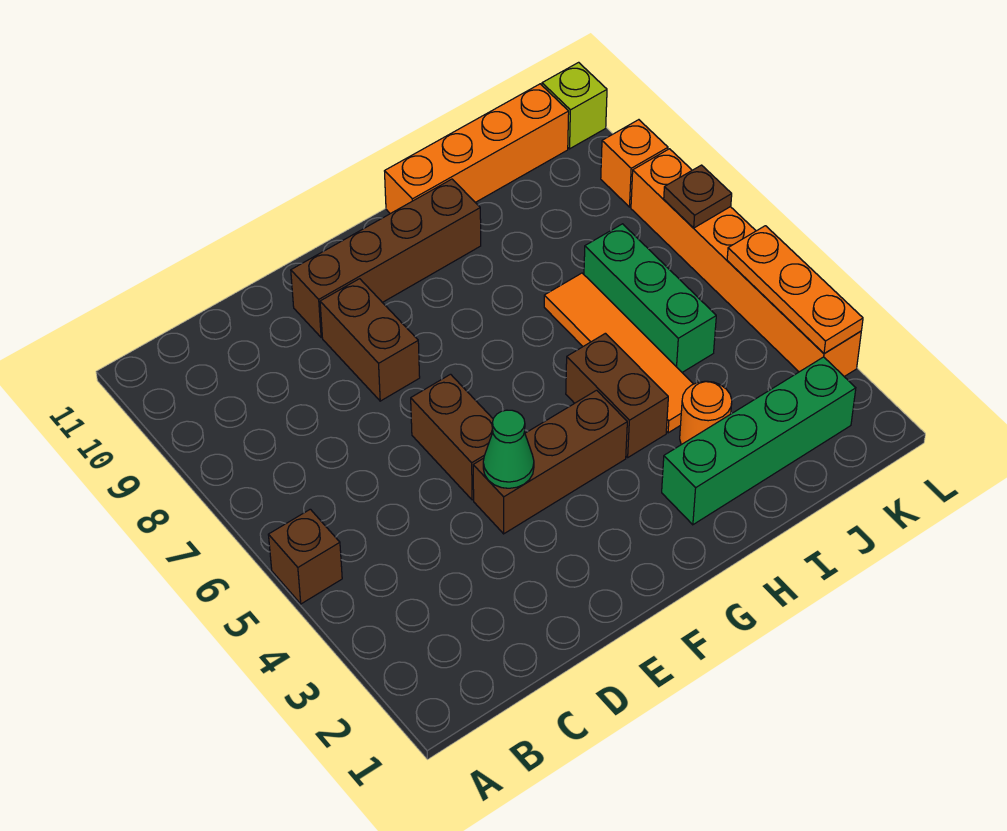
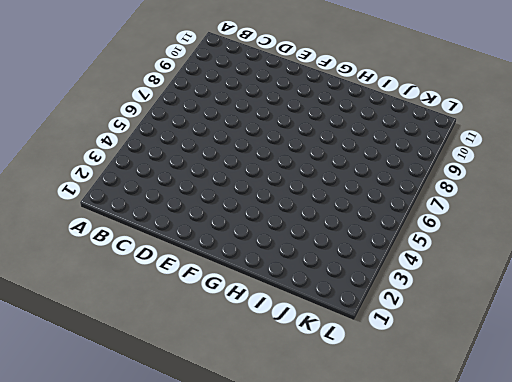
none -> brown 1x1 brick [268,509,342,604]
none -> brown 1x3 brick [473,390,627,534]
none -> brown 1x2 brick [411,374,493,500]

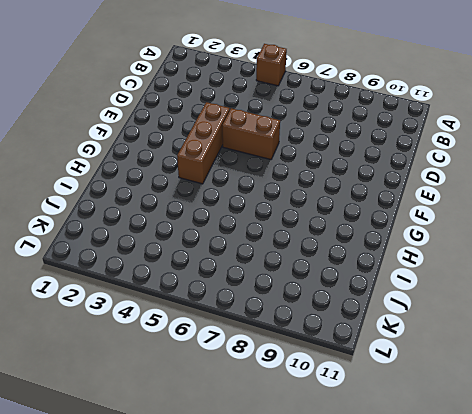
none -> brown 1x2 brick [320,279,420,401]
none -> brown 1x4 brick [291,179,481,338]
none -> green 1x4 brick [662,357,856,525]

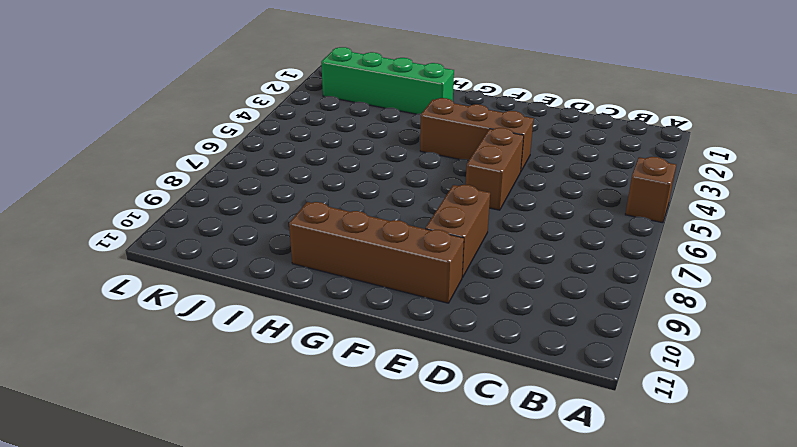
none -> brown 1x2 brick [566,333,668,457]
none -> orange 1x4 brick [385,84,569,214]
none -> orange 1x1 round brick [680,381,732,445]

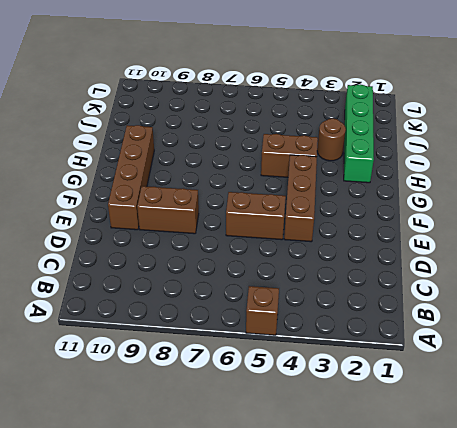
brown 1x1 round brick [317,118,346,161] -> orange 1x1 round brick [680,381,732,445]
none -> orange 1x4 brick [385,84,569,214]
none -> orange 1x4 tile [544,273,693,433]
none -> green 1x3 brick [584,224,716,372]

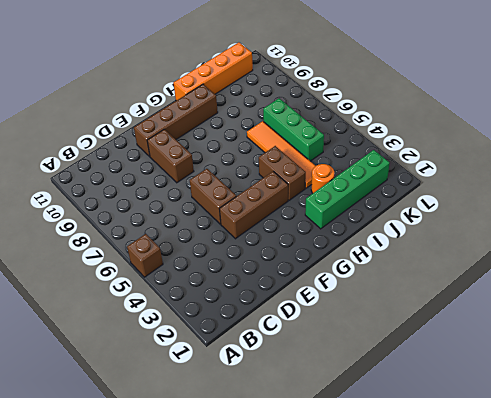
none -> orange 1x6 brick [631,149,861,377]
none -> orange 1x1 brick [601,120,668,207]
none -> lime 1x1 brick [542,62,607,149]

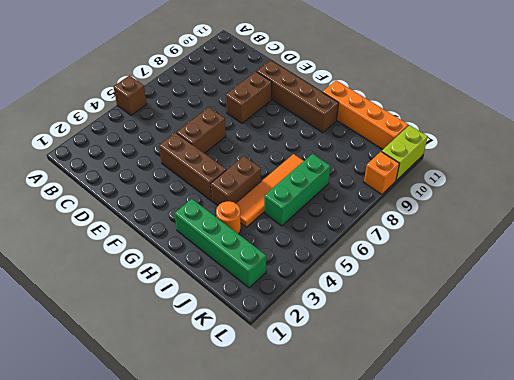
lime 1x2 brick [381,125,428,180] -> lime 1x1 brick [542,62,607,149]
none -> orange 1x6 brick [631,149,861,377]
none -> green 1x1 cone [483,410,534,488]
none -> orange 1x3 plate [727,226,863,353]

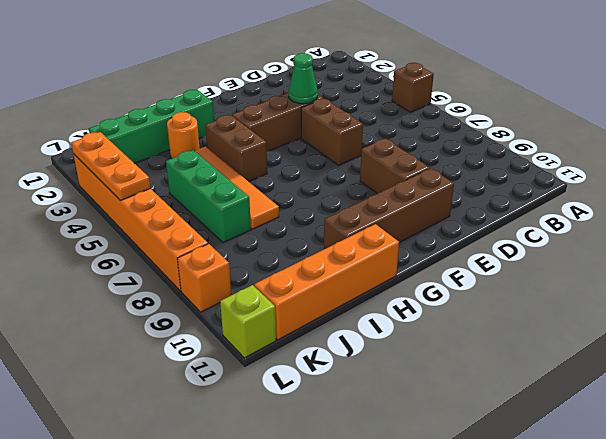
none -> brown 1x1 plate [664,165,732,228]

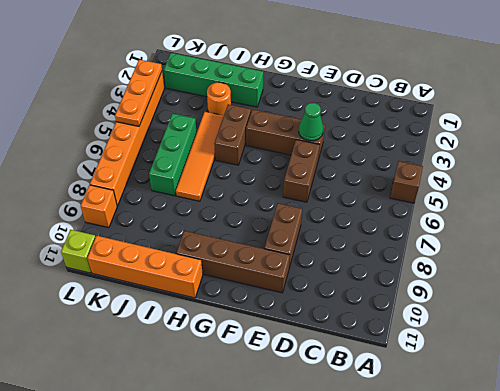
none -> brown 1x1 plate [664,165,732,228]

